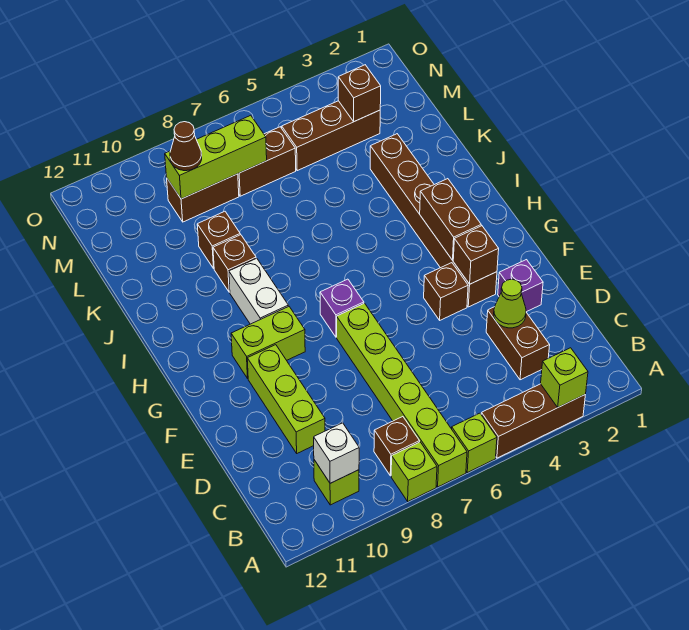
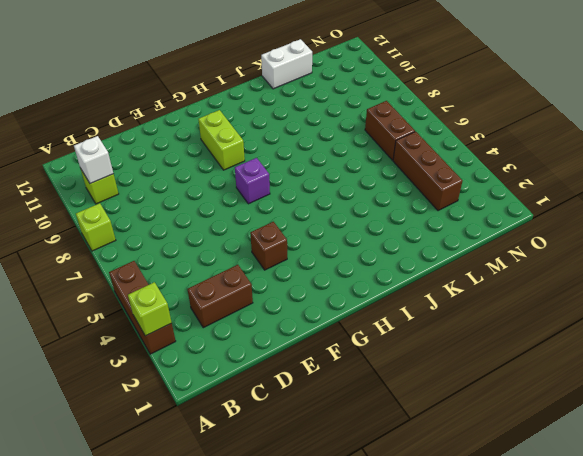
white 1x2 brick [261,39,312,89] -> white 1x2 brick moved to [229,258,288,324]
none -> lime 1x1 brick [452,413,497,473]
none -> lime 1x6 brick [337,303,467,487]
none -> brown 1x1 brick [374,417,420,476]

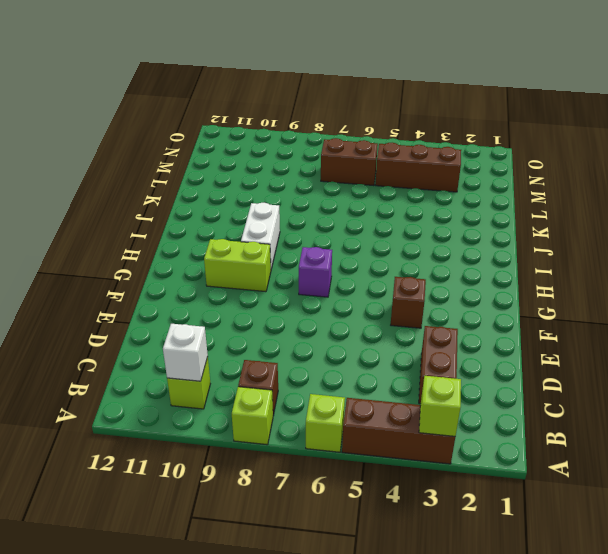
none -> lime 1x6 brick [337,303,467,487]
none -> lime 1x3 brick [247,345,325,453]
none -> purple 1x1 brick [498,260,543,312]

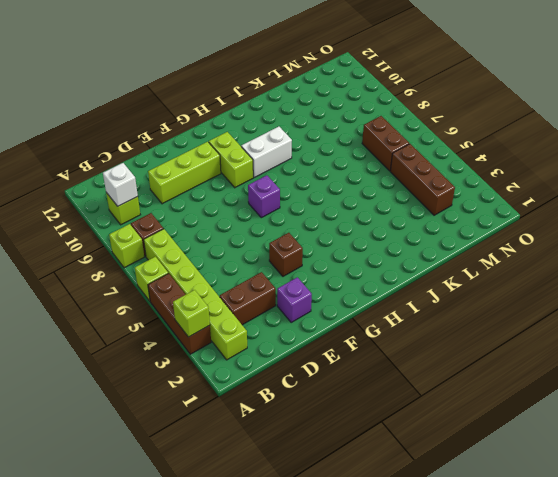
lime 1x6 brick [144,229,247,360] -> lime 1x6 brick turned to [337,303,467,487]
none -> brown 1x6 brick [370,134,497,307]
none -> brown 1x1 brick [213,235,256,292]
none -> brown 1x1 brick [197,211,240,268]

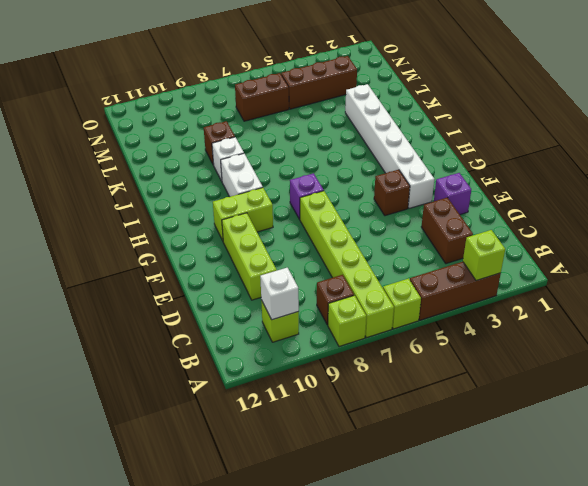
white 1x6 brick [345,84,434,208] -> brown 1x6 brick [370,134,497,307]
white 1x1 brick [212,137,244,181] -> brown 1x1 brick [213,235,256,292]
none -> brown 1x2 brick [167,174,239,222]
none -> lime 1x1 cone [494,279,526,328]
none -> brown 1x1 brick [453,226,499,284]

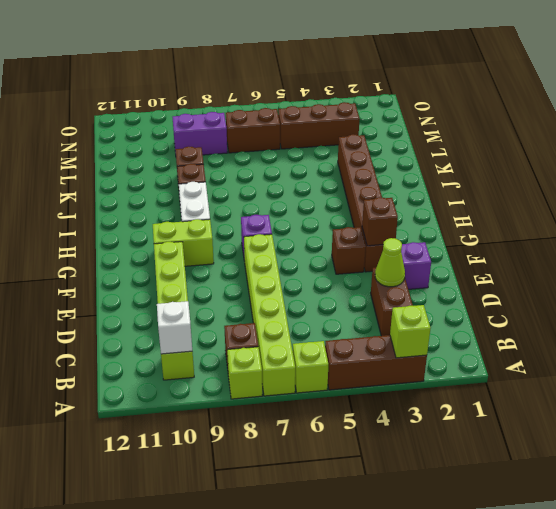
purple 1x2 brick [173,112,227,155] -> brown 1x2 brick [167,174,239,222]
none -> brown 1x2 brick [420,179,481,260]
none -> brown 1x1 brick [338,65,381,121]
none -> lime 1x3 brick [165,115,267,199]

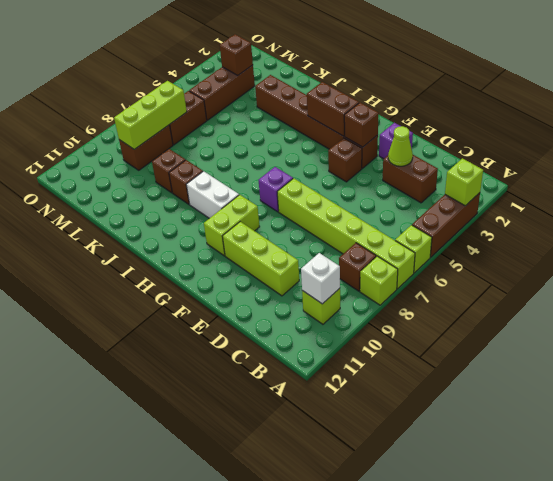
none -> brown 1x1 cone [170,122,202,171]

